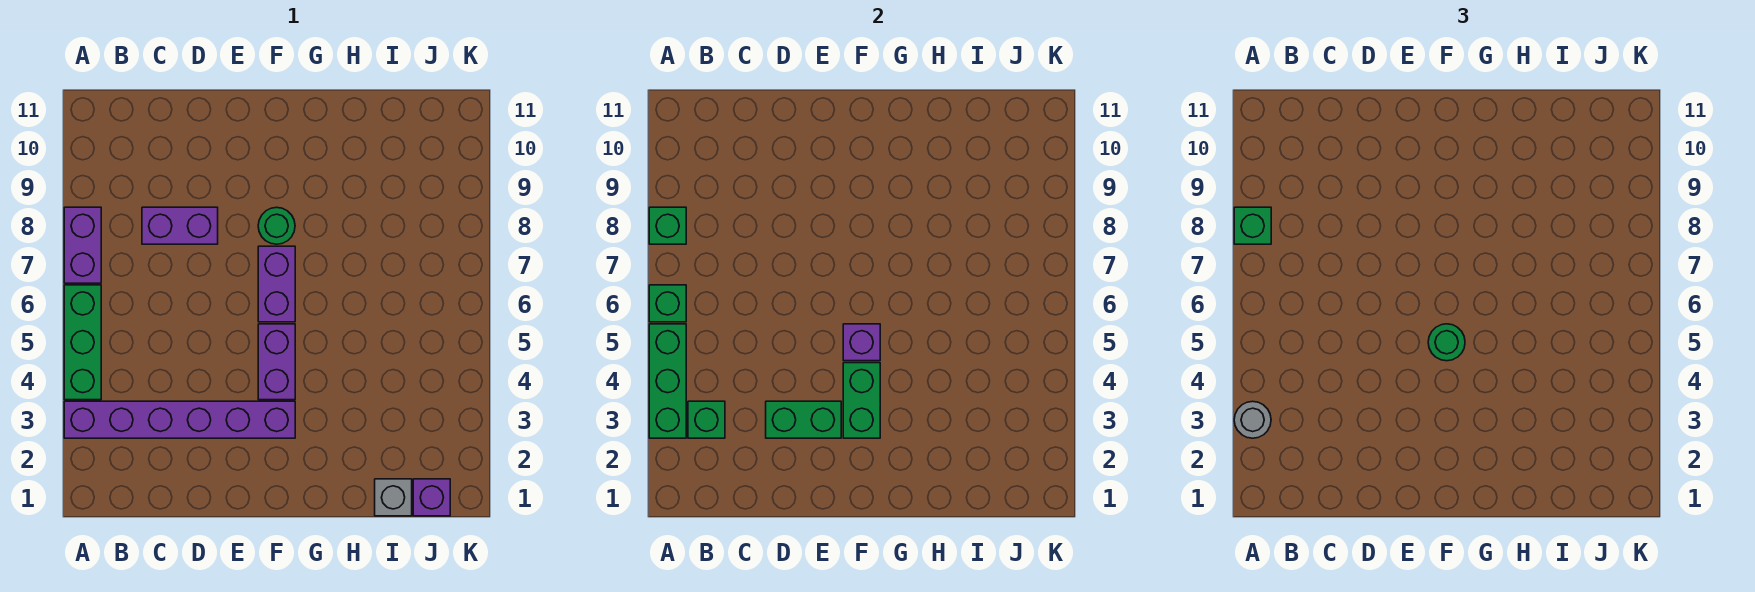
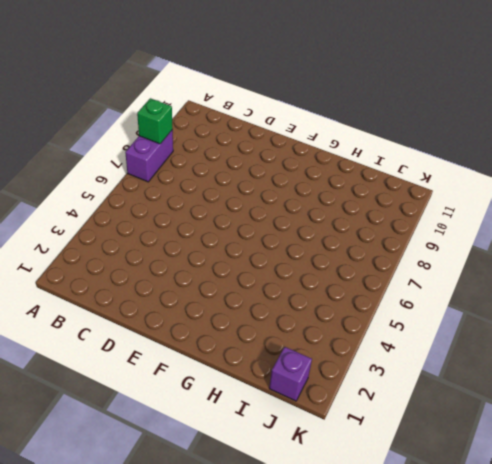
none -> purple 1x6 brick [64,401,295,438]
none -> green 1x3 brick [64,285,101,400]
none -> purple 1x2 brick [142,207,218,244]

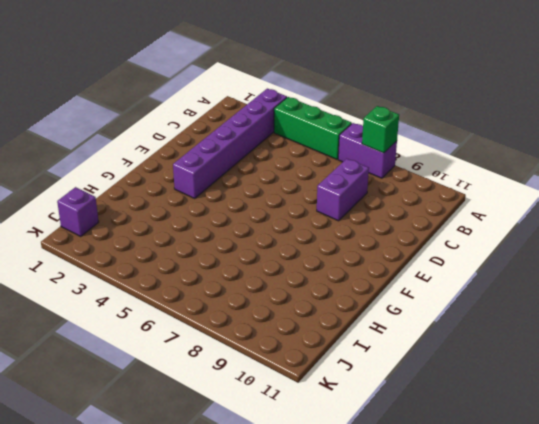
none -> purple 1x2 brick [258,324,295,400]
none -> purple 1x2 brick [258,246,295,322]
none -> green 1x1 round brick [258,207,295,244]

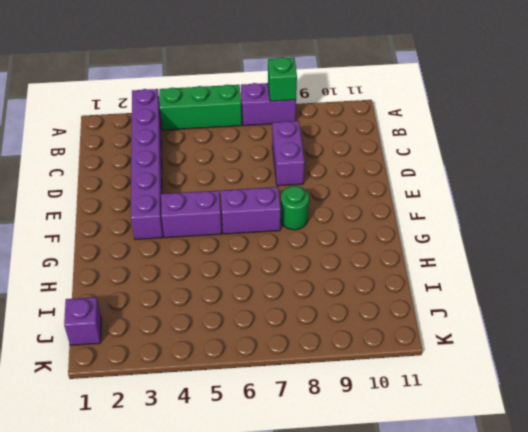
none -> grey 1x1 brick [375,479,412,516]
none -> green 1x3 brick [649,324,686,438]
none -> green 1x1 brick [649,285,686,322]

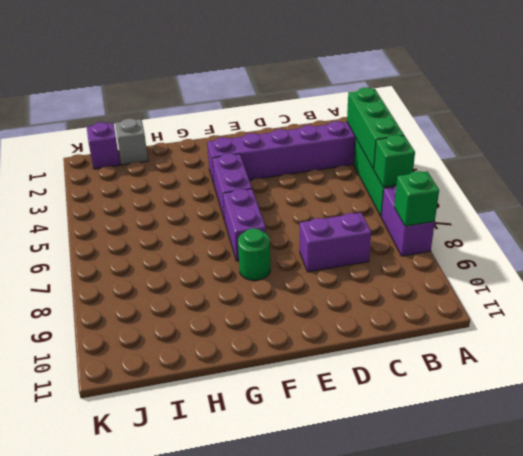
none -> green 1x1 brick [688,401,725,438]
none -> green 1x2 brick [766,401,841,438]
none -> green 1x2 brick [843,363,880,438]

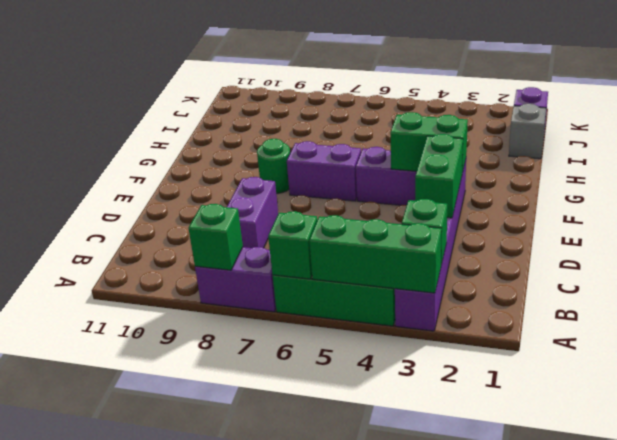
none -> purple 1x1 brick [843,324,880,361]
none -> grey 1x1 round brick [1234,401,1271,438]
none -> green 1x1 brick [1234,207,1271,244]

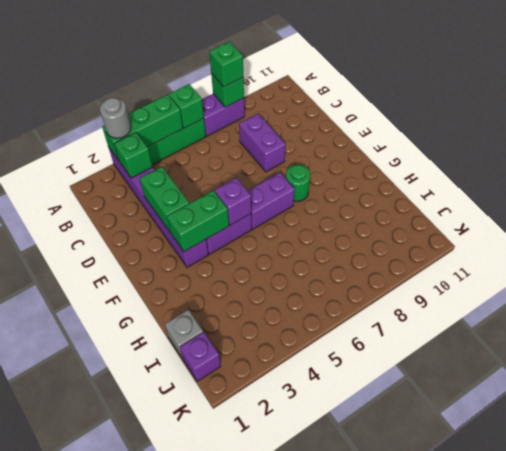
none -> green 1x1 round brick [1428,324,1465,361]

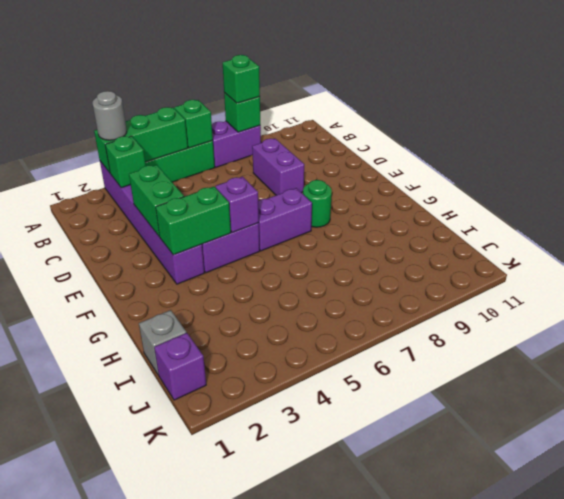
none -> green 1x1 round brick [1428,324,1465,361]

